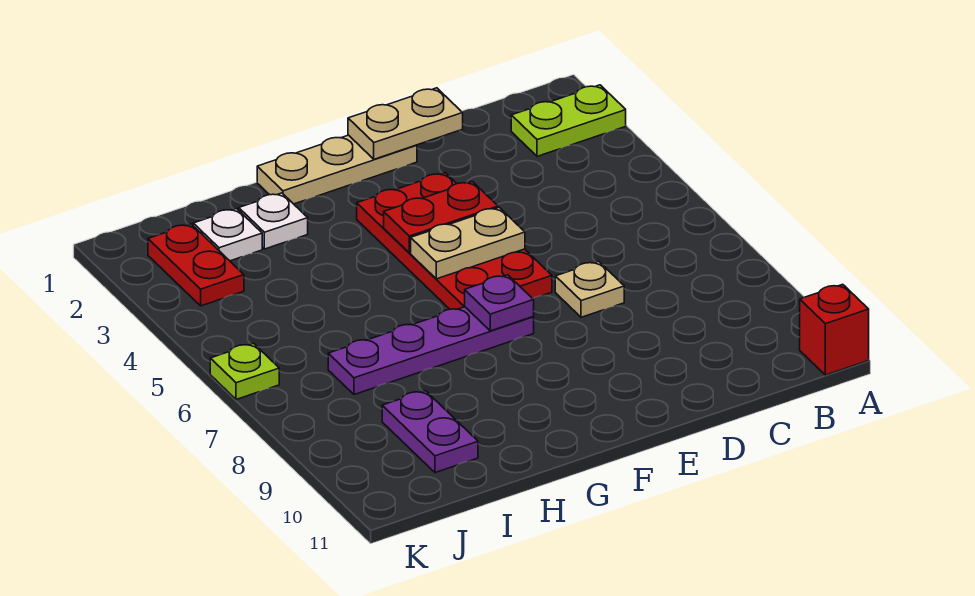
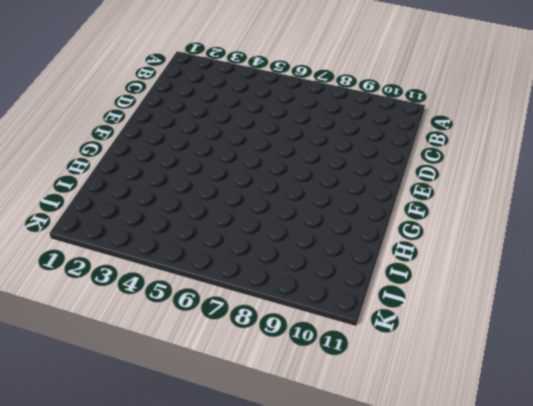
none -> lime 1x2 plate [511,85,626,156]
none -> red 1x1 brick [800,284,869,375]
none -> tan 1x1 plate [555,261,624,317]

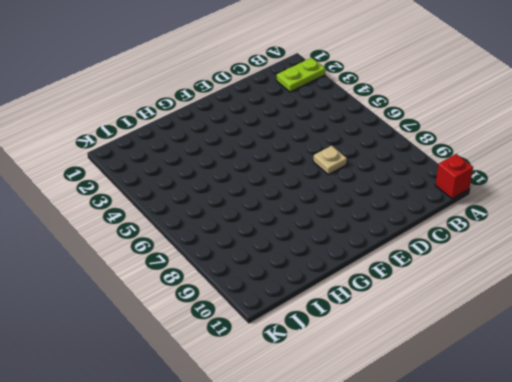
none -> tan 1x3 plate [257,135,417,204]
none -> red 2x4 plate [357,173,552,309]
none -> purple 1x4 plate [328,307,534,395]

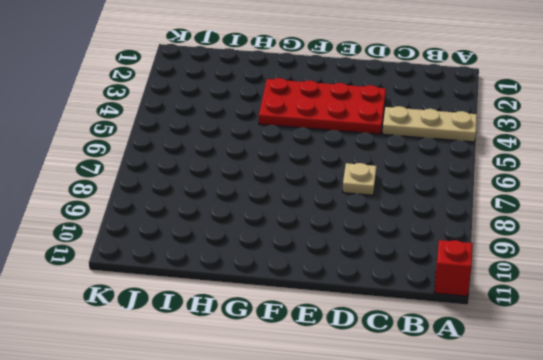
tan 1x3 plate [383,106,477,142] -> tan 1x3 plate moved to [257,135,417,204]
red 2x4 plate [259,78,386,134] -> red 2x4 plate turned to [357,173,552,309]
none -> lime 1x2 plate [511,85,626,156]
none -> purple 1x4 plate [328,307,534,395]
none -> white 1x1 plate [239,193,308,249]

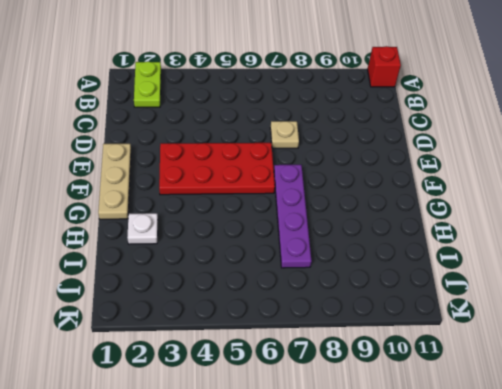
none -> white 1x1 plate [193,209,262,261]
none -> purple 1x2 plate [382,391,478,473]
none -> red 1x2 plate [148,224,244,306]

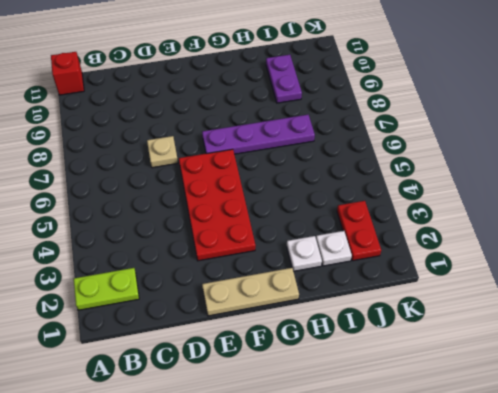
none -> lime 1x1 plate [210,343,279,399]
none -> tan 1x2 plate [348,88,463,159]
none -> red 1x2 plate [384,181,498,253]

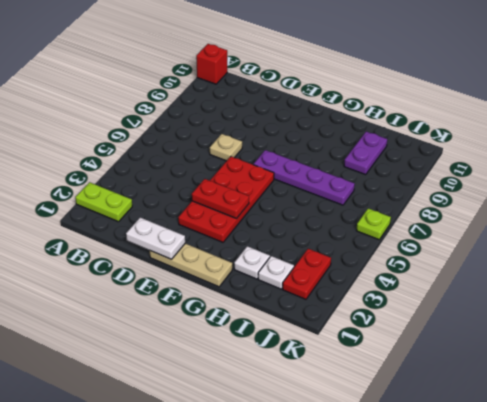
white 1x2 plate [126,218,185,259] -> tan 1x2 plate [348,88,463,159]
none -> tan 1x2 plate [411,207,525,279]
none -> purple 1x1 plate [465,275,534,331]

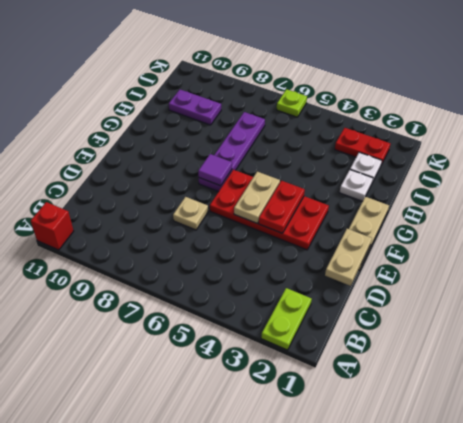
purple 1x1 tile [198,154,232,186] -> purple 1x1 plate [465,275,534,331]

